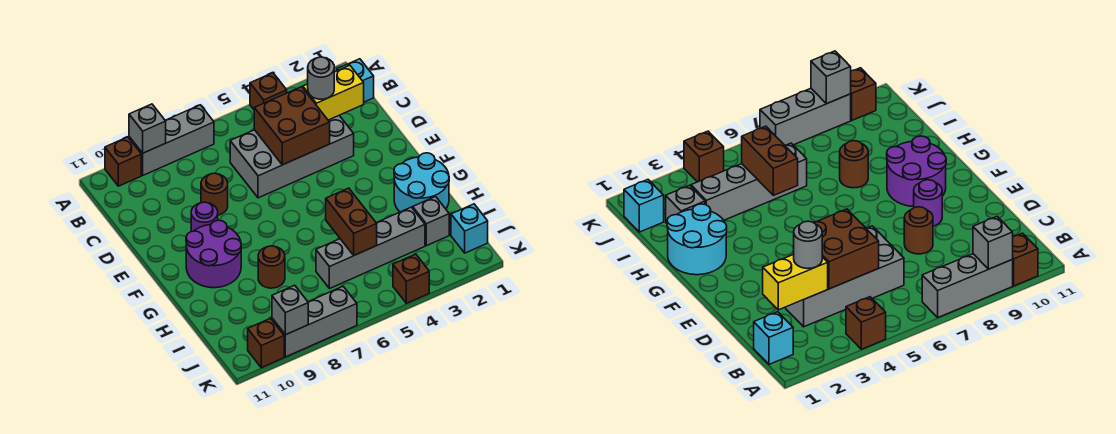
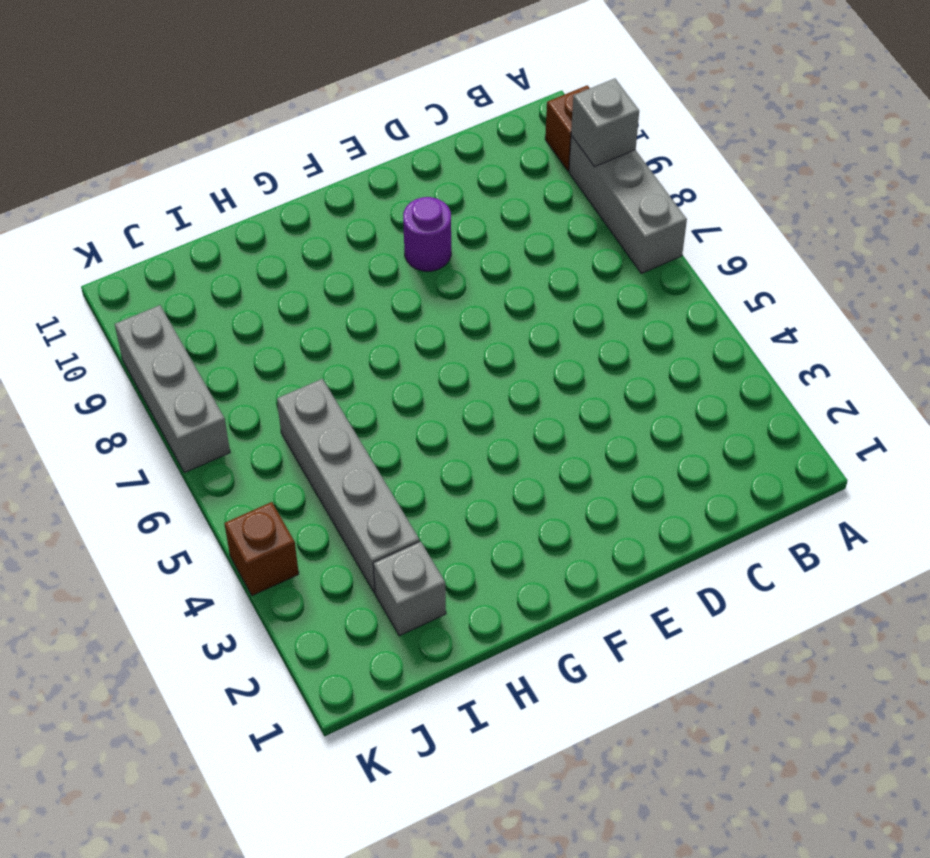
none -> brown 1x1 brick [250,73,287,109]
none -> cyan 1x1 brick [337,59,374,102]
none -> grey 2x4 brick [230,116,354,198]

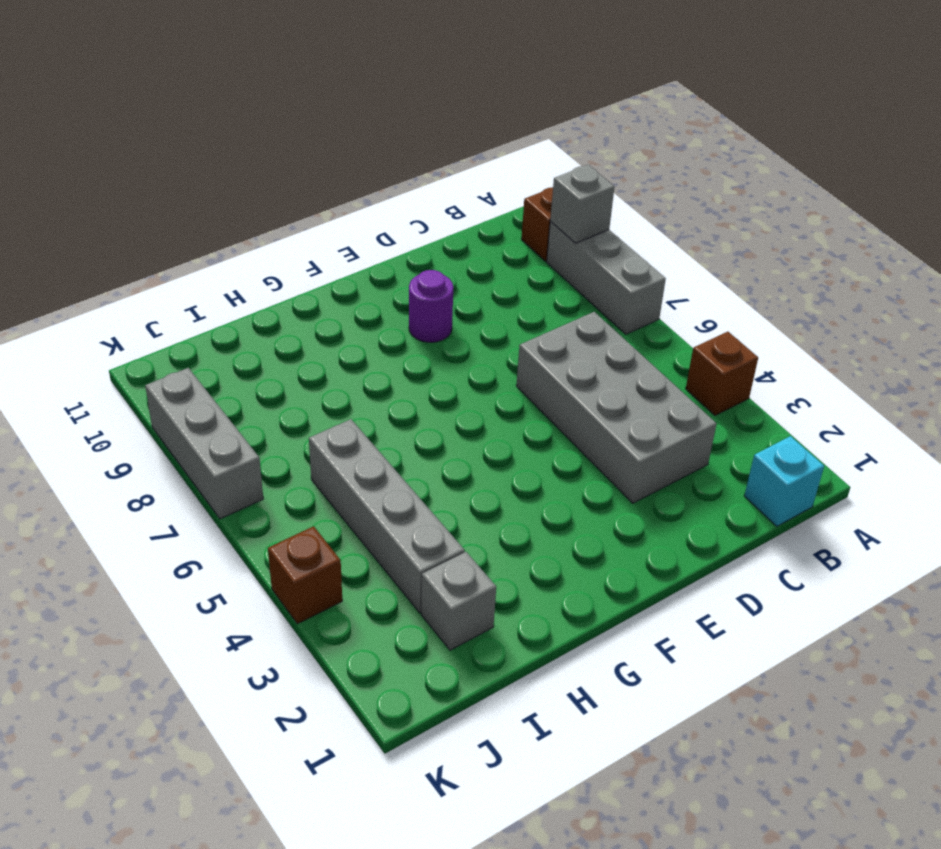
none -> brown 1x1 round brick [201,173,228,215]
none -> purple 2x2 round brick [186,220,241,288]
none -> cyan 2x2 round brick [394,153,449,212]

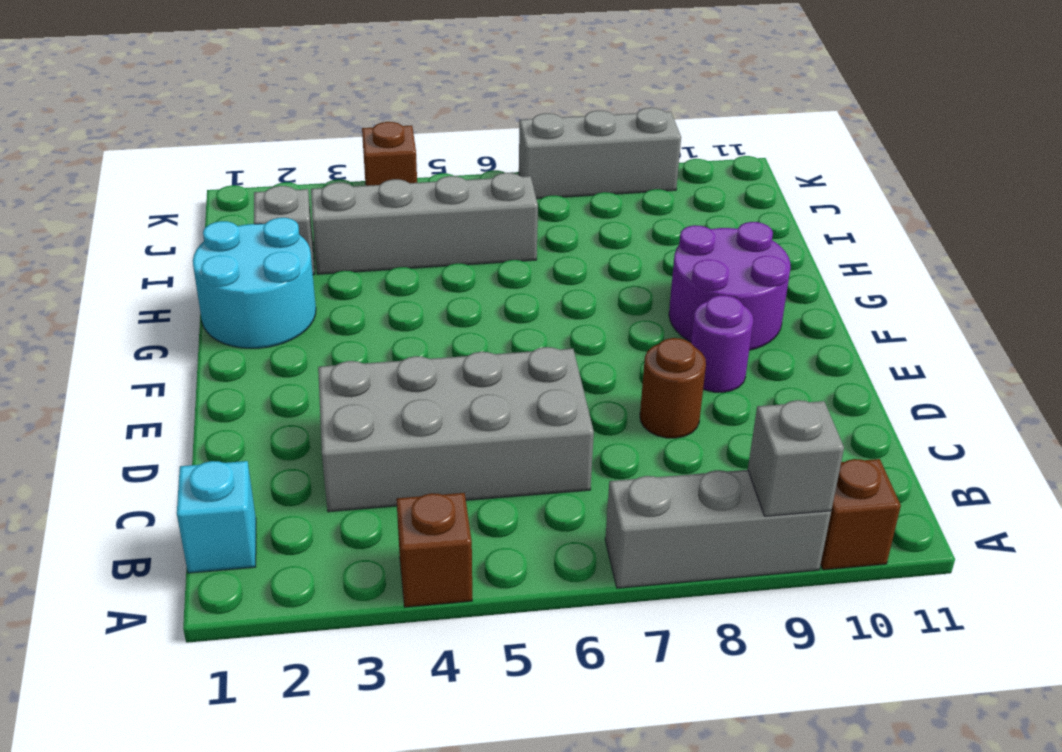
none -> brown 1x1 round brick [258,246,285,288]
none -> cyan 1x1 brick [451,204,488,253]
none -> brown 1x1 brick [248,318,284,368]

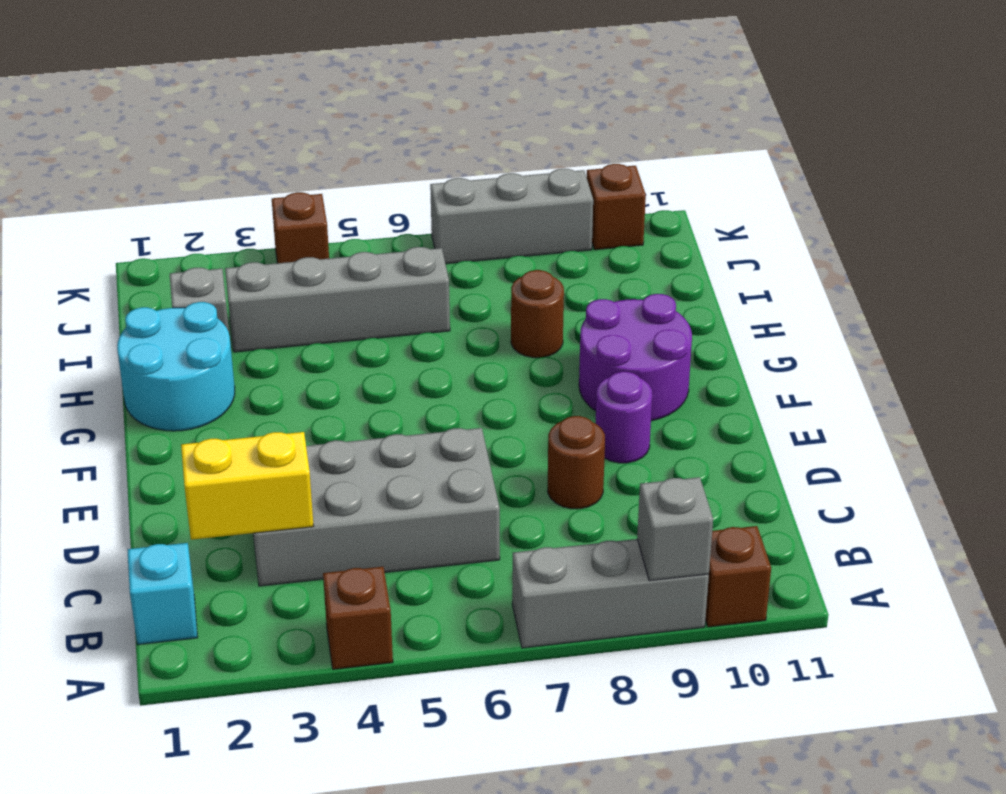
none -> cyan 1x1 brick [451,204,488,253]
none -> brown 2x2 brick [254,87,330,165]
none -> brown 1x2 brick [326,188,377,255]

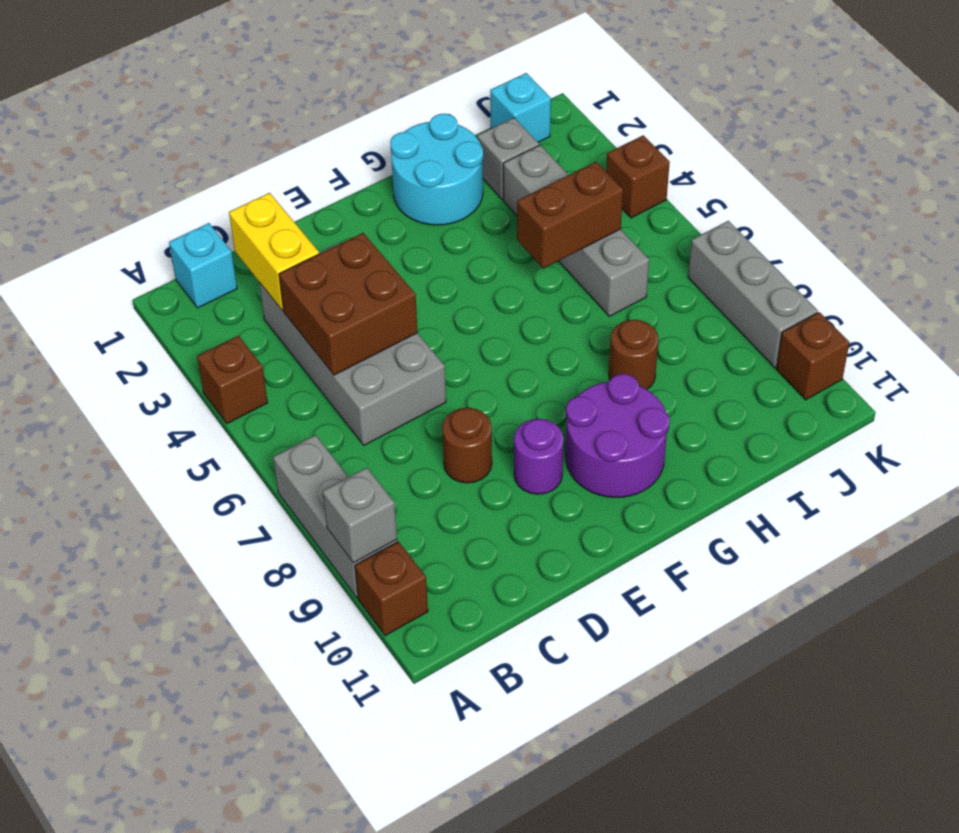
none -> grey 1x1 brick [272,285,308,335]
none -> grey 1x1 round brick [308,57,334,99]

